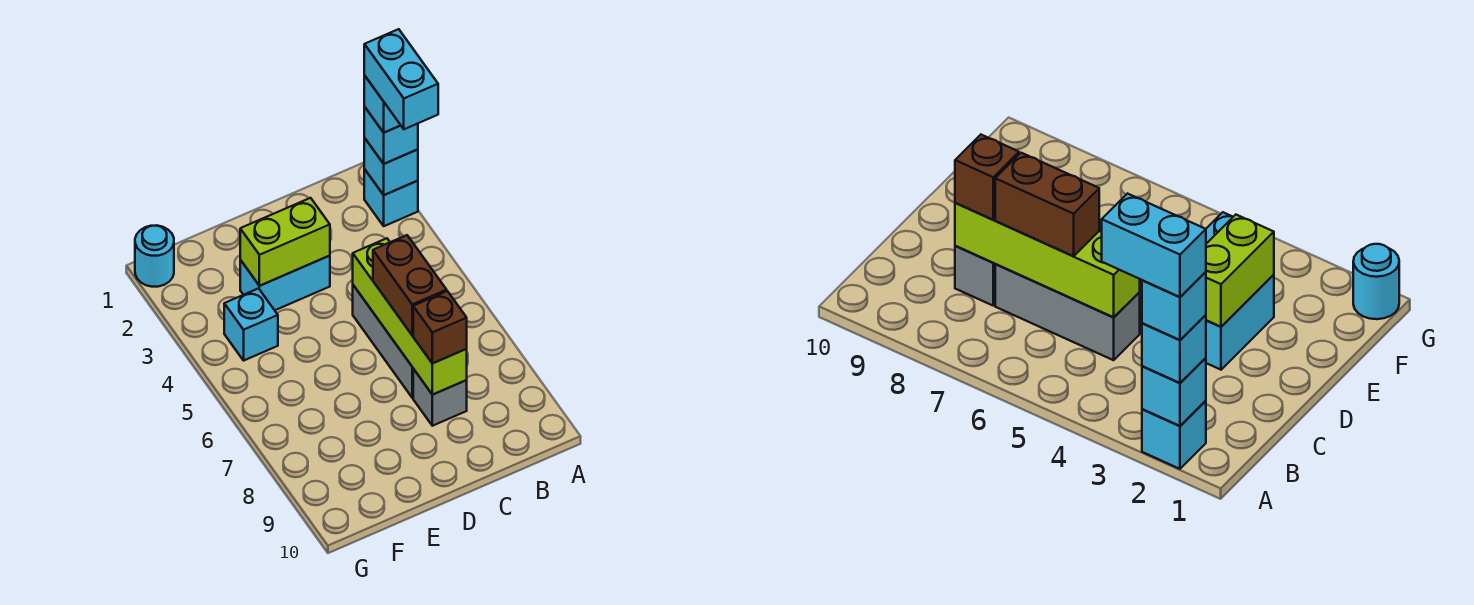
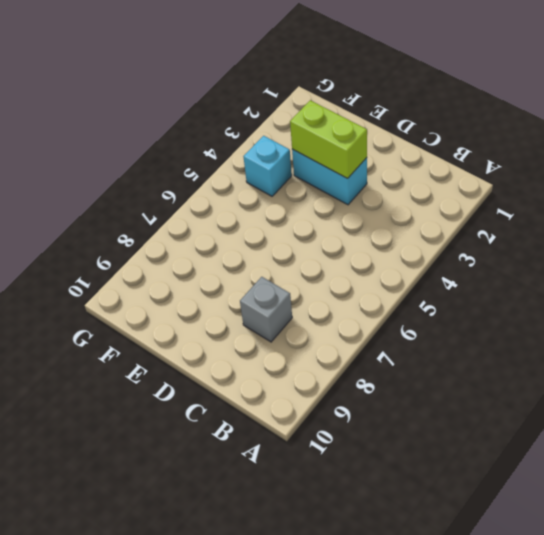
none -> cyan 1x1 brick [364,169,418,226]
none -> grey 1x3 brick [353,285,413,398]
none -> cyan 1x1 round brick [135,225,174,287]

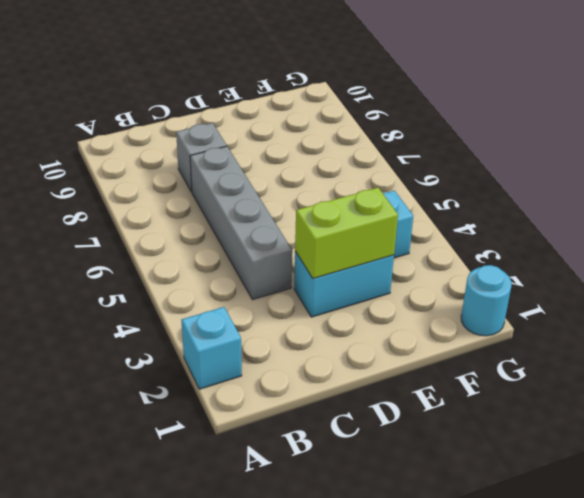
grey 1x4 brick [190,146,292,300] -> grey 1x3 brick [353,285,413,398]
none -> cyan 1x1 brick [364,138,418,195]
none -> lime 1x4 brick [353,238,467,395]
none -> cyan 1x1 brick [364,107,418,164]

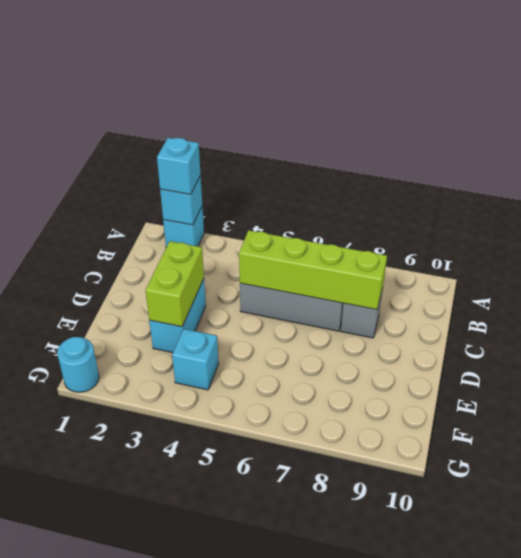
none -> brown 1x2 brick [373,235,447,335]
none -> brown 1x1 brick [413,291,467,363]
none -> cyan 1x1 brick [364,75,400,133]

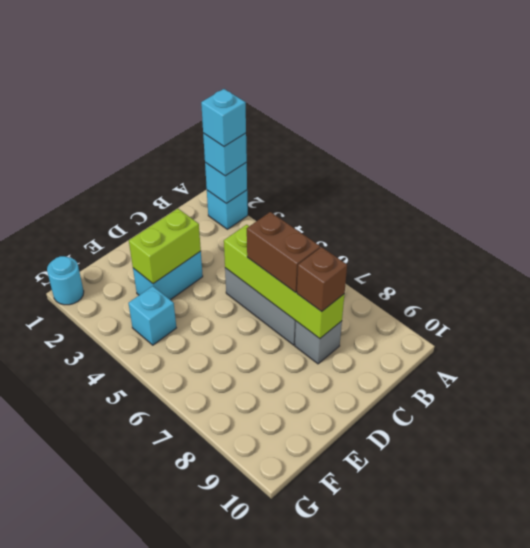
none -> cyan 1x2 brick [364,29,438,129]

